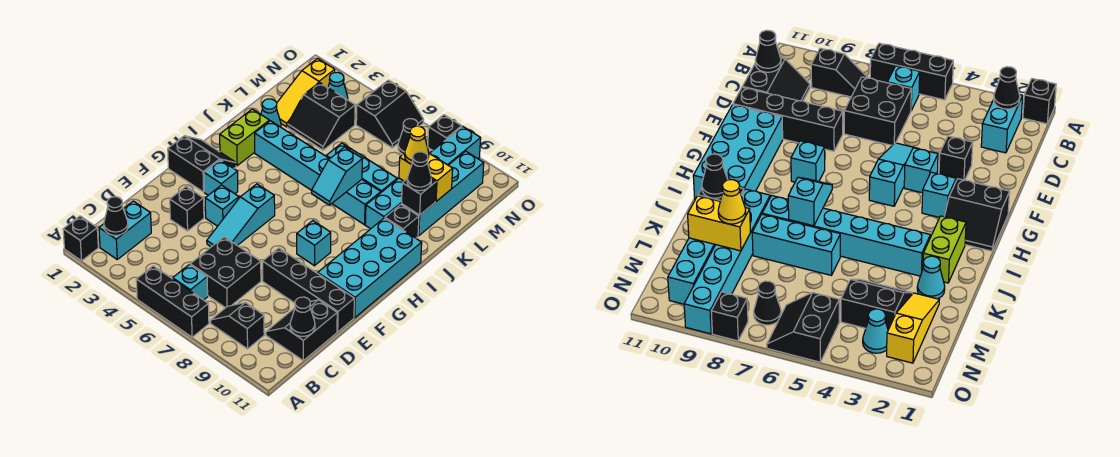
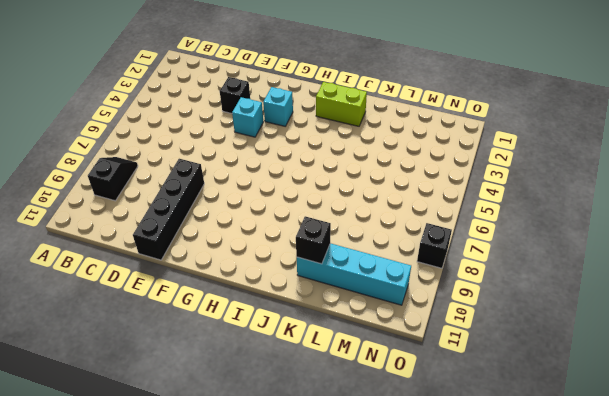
none -> black 1x1 brick [63,216,98,261]
none -> black 1x3 brick [136,266,209,337]
none -> cyan 1x2 brick [99,201,151,259]
none -> cyan 1x1 brick [173,265,208,300]

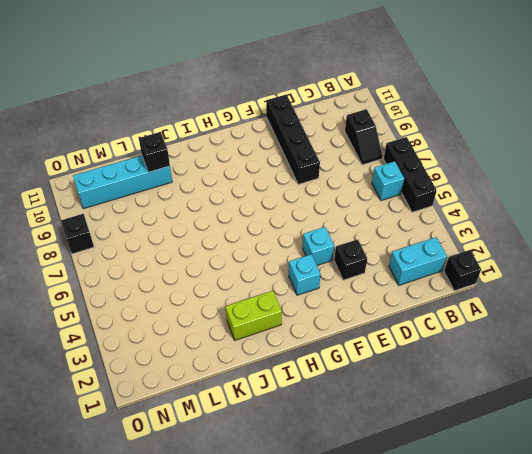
none -> black 2x2 brick [190,237,261,308]
none -> black 2x2 slope [266,300,337,360]
none -> cyan 1x3 slope [207,184,275,247]
none -> cyan 2x4 brick [318,218,422,317]

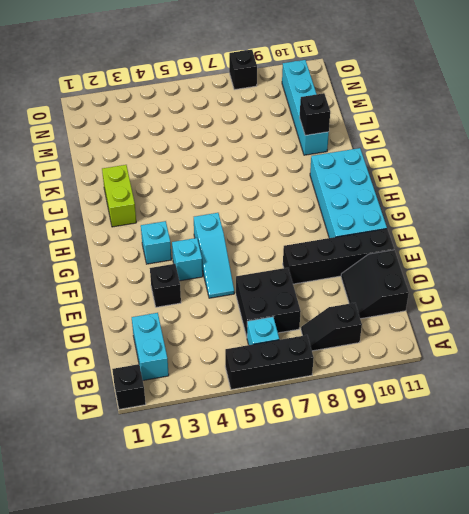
none -> black 2x2 slope [168,136,236,192]
none -> cyan 1x1 brick [297,221,331,266]
none -> cyan 1x6 brick [255,121,381,225]
none -> cyan 1x6 brick [365,126,481,229]

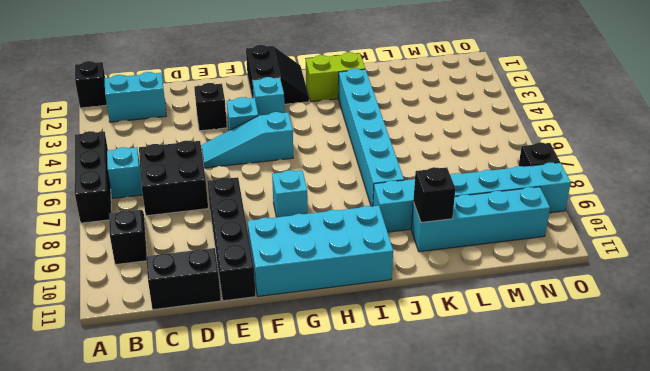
none -> black 1x1 brick [385,205,419,238]
none -> cyan 1x1 cone [261,99,281,127]
none -> cyan 1x3 brick [326,143,397,192]
none -> yellow 1x3 slope [277,58,335,127]

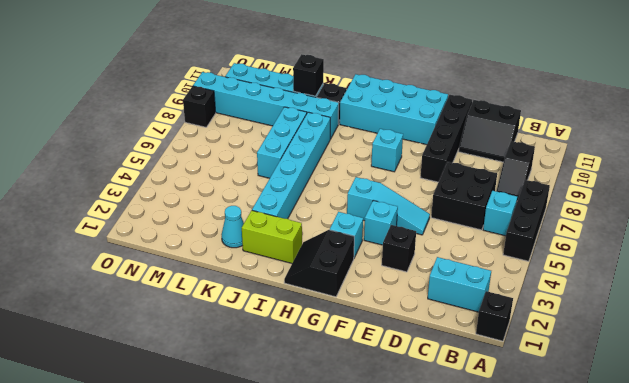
none -> yellow 1x3 slope [277,58,335,127]
none -> black 2x2 slope [288,83,355,150]
none -> cyan 1x1 cone [328,72,348,100]
none -> black 2x2 slope [356,80,424,148]

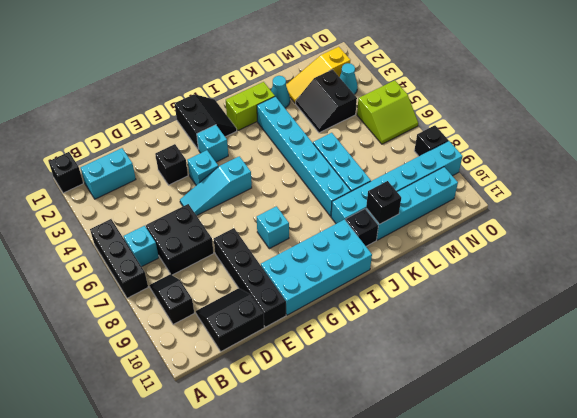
lime 2x2 slope [357,80,418,144] -> black 2x2 slope [356,80,424,148]
none -> black 1x1 cone [398,119,418,154]
none -> black 1x1 cone [104,197,128,235]
none -> black 1x1 cone [290,297,315,336]
none -> cyan 1x2 slope [312,147,362,205]

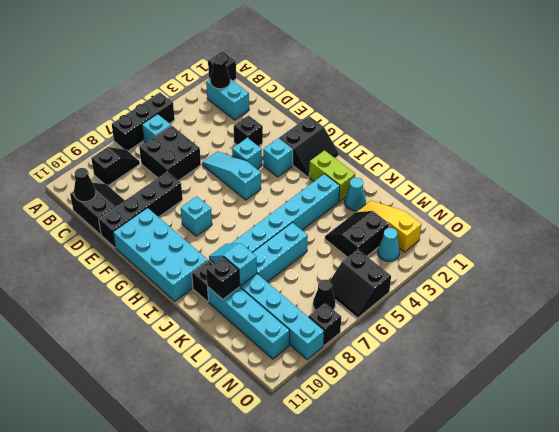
cyan 1x2 slope [209,243,257,286] -> cyan 1x2 slope moved to [312,147,362,205]
none -> yellow 1x2 brick [399,153,453,201]
none -> black 1x1 cone [407,152,431,191]
none -> yellow 1x1 cone [405,126,429,164]

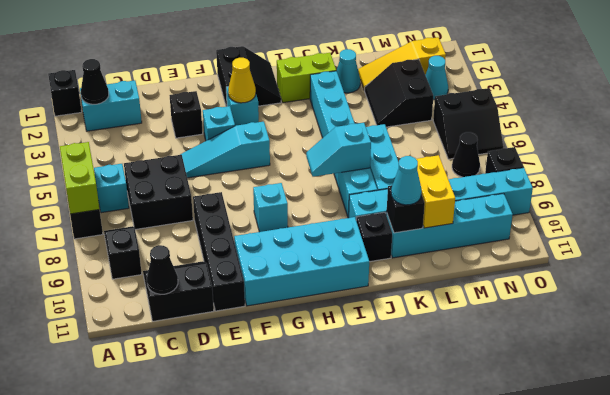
lime 1x2 brick [60,142,100,214] -> none
yellow 1x1 cone [228,58,256,103] -> yellow 1x1 cone moved to [405,126,429,164]
cyan 1x1 cone [391,156,422,205] -> black 1x1 cone [407,152,431,191]

